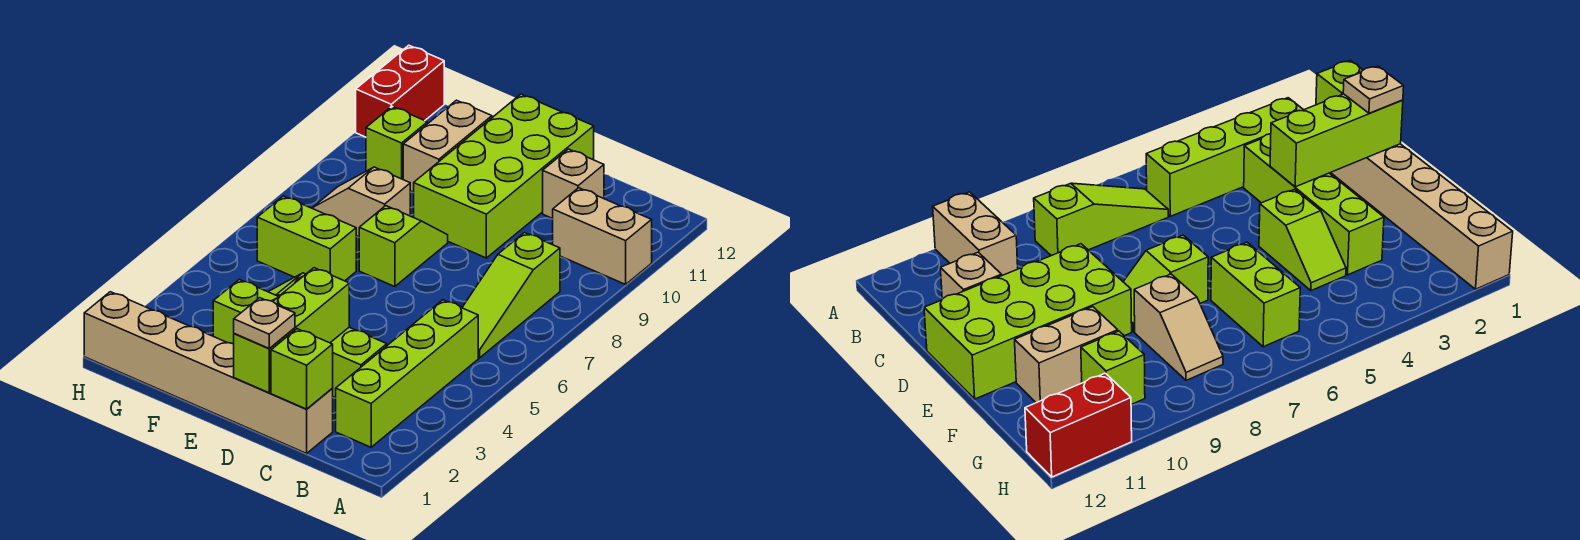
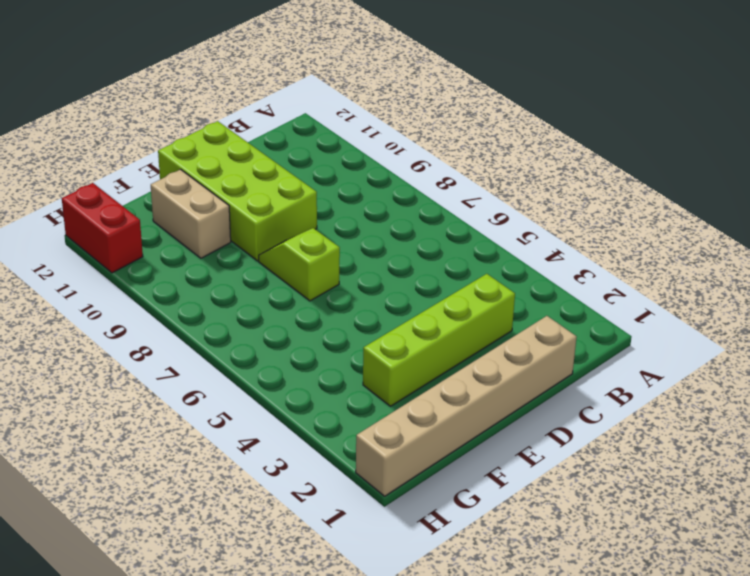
none -> tan 1x2 brick [553,188,652,284]
none -> lime 1x4 brick [336,300,478,447]
none -> lime 1x3 slope [462,233,560,358]

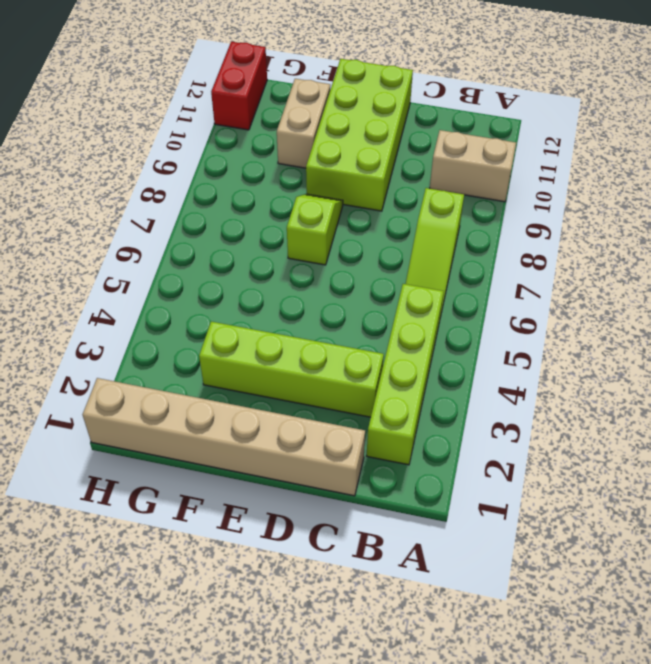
none -> tan 1x1 brick [543,149,604,219]
none -> lime 1x2 slope [1259,189,1346,291]
none -> lime 1x2 brick [257,196,356,281]

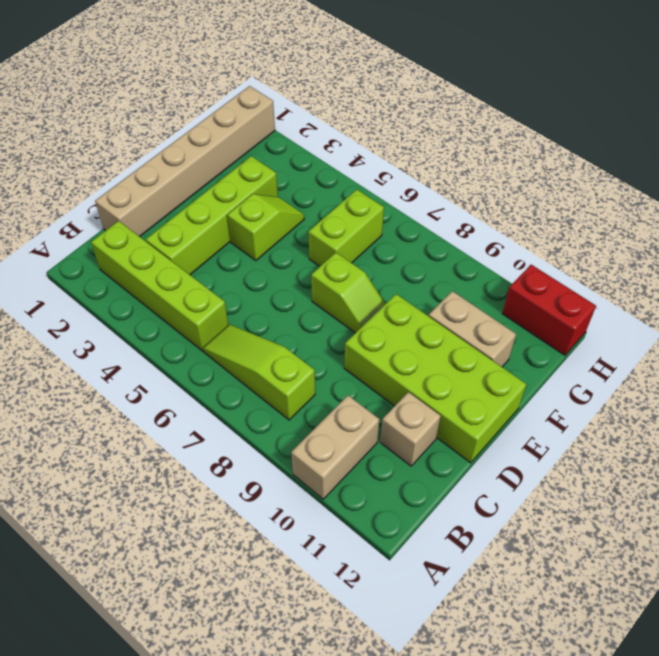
none -> tan 1x2 slope [312,167,410,237]
none -> lime 1x1 brick [366,107,427,179]
none -> lime 1x1 brick [271,329,333,409]

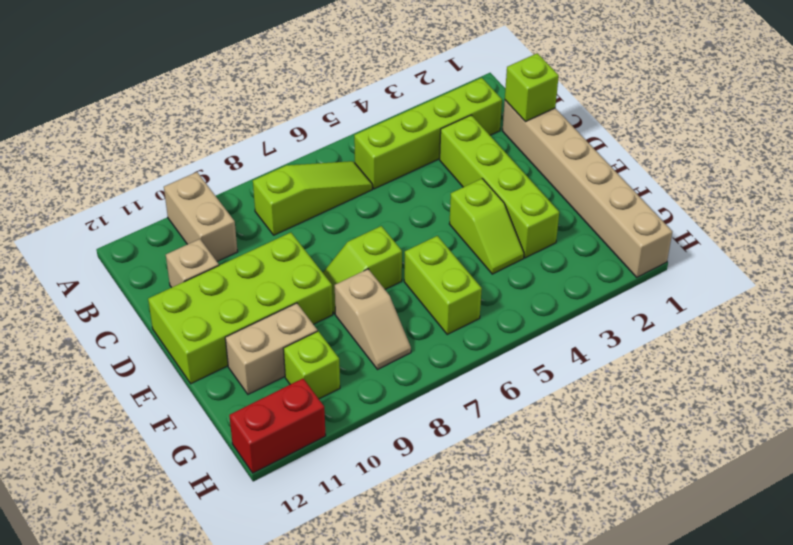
none -> lime 1x3 brick [234,268,349,393]
none -> tan 1x1 plate [234,298,295,349]

